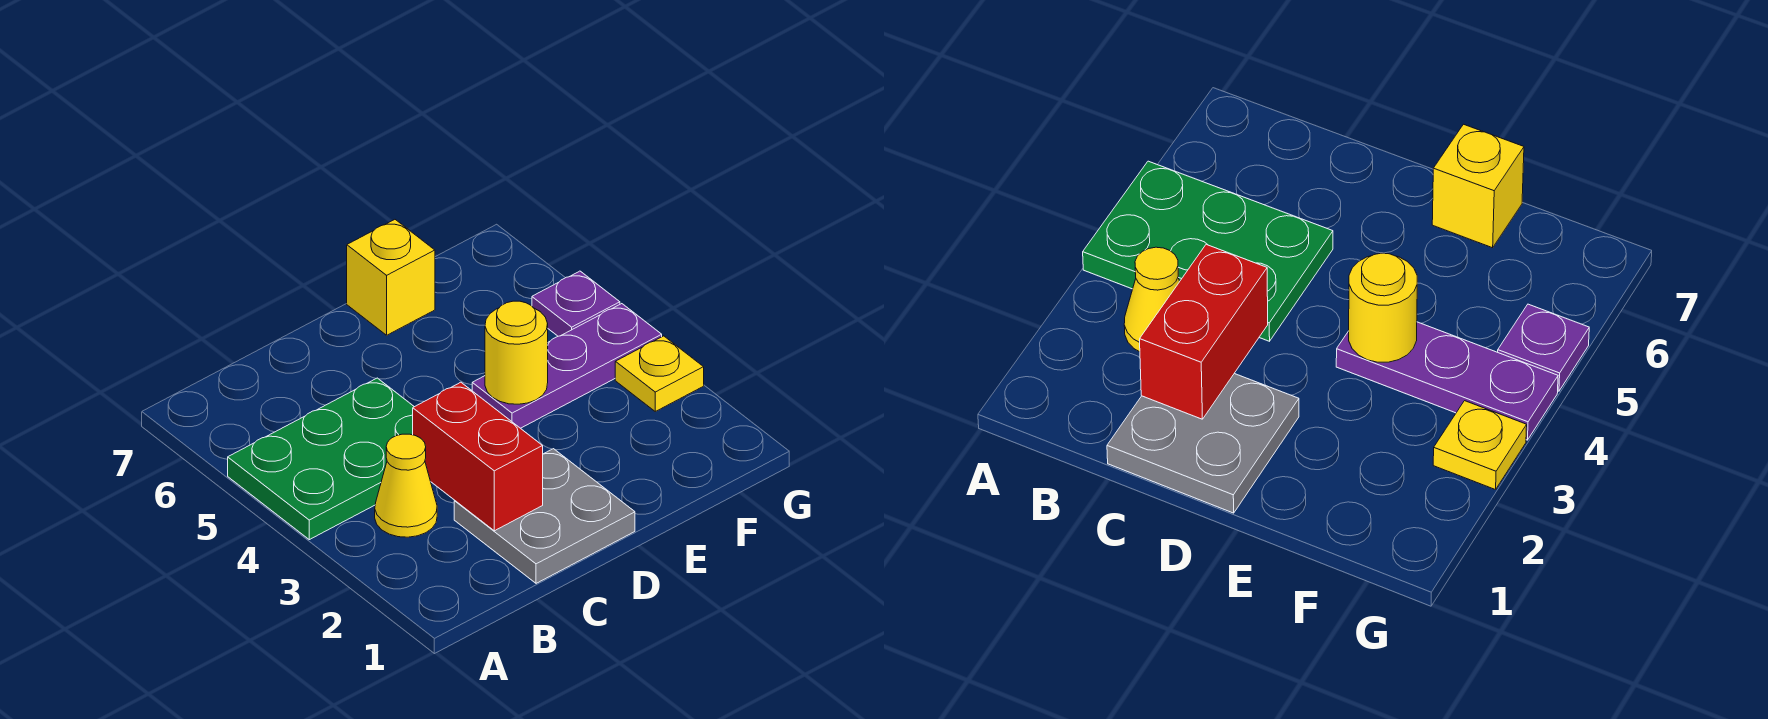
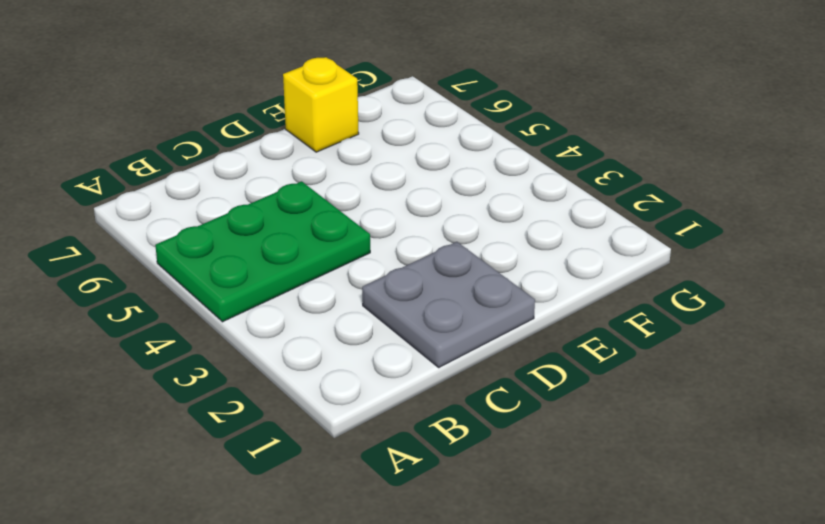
none -> yellow 1x1 cone [375,434,437,537]
none -> purple 1x3 plate [472,304,662,428]

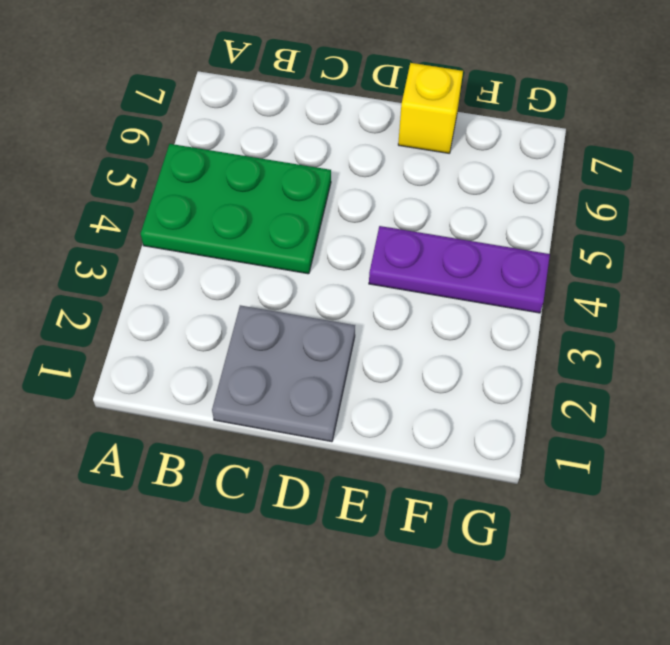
none -> yellow 1x1 cone [375,434,437,537]
none -> yellow 1x1 plate [615,336,704,411]

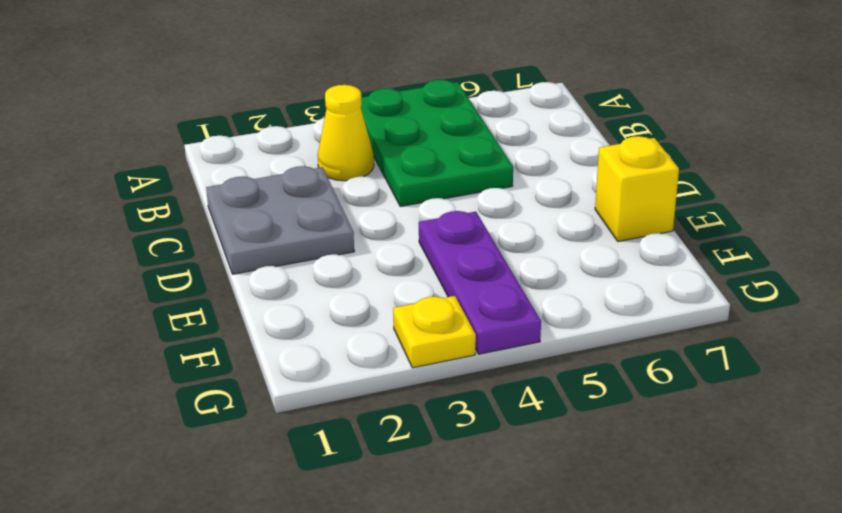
none -> purple 1x1 plate [532,271,620,336]
none -> red 1x2 brick [413,382,543,531]

